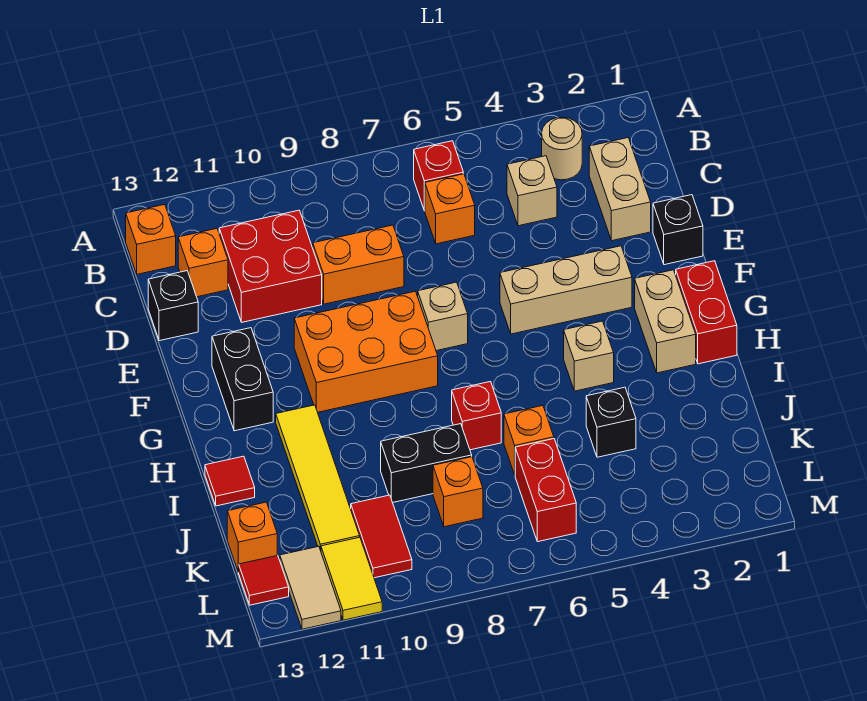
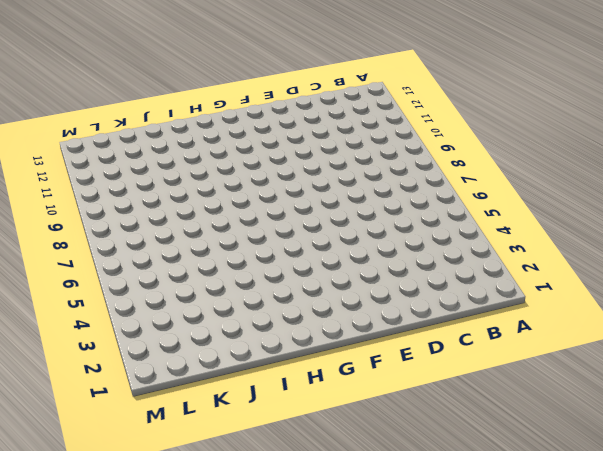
none -> tan 1x1 round brick [542,117,582,180]
none -> red 1x1 brick [414,141,463,211]
none -> orange 1x1 brick [126,204,176,274]
none -> tan 1x2 brick [589,138,651,241]

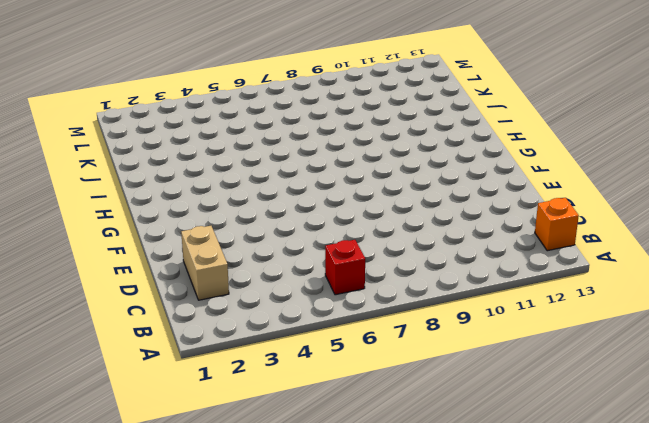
none -> tan 1x1 round brick [542,117,582,180]
none -> tan 1x1 brick [507,156,557,226]
none -> orange 1x1 brick [425,174,475,244]
none -> red 2x2 brick [219,210,322,322]

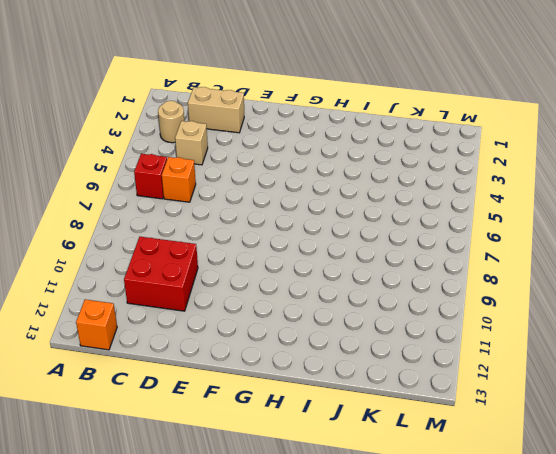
none -> orange 1x1 brick [178,229,228,297]
none -> orange 1x2 brick [313,225,404,304]
none -> black 1x1 brick [148,271,198,341]
none -> black 1x1 brick [653,195,703,265]

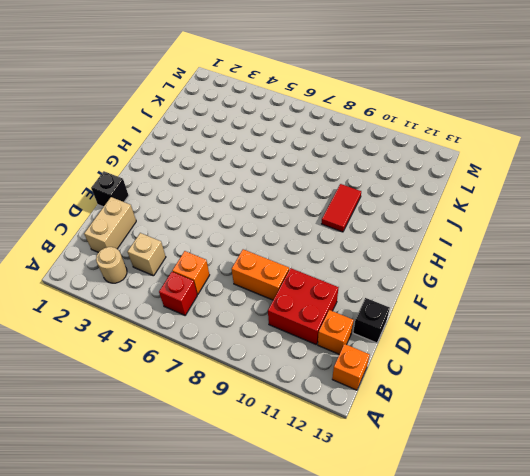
red 1x2 tile [322,184,361,232] -> red 1x2 tile moved to [351,495,412,578]
none -> tan 1x3 brick [500,246,632,334]
none -> tan 1x1 brick [418,282,468,351]
none -> orange 2x3 brick [294,291,438,412]
none -> black 1x2 brick [212,328,273,431]

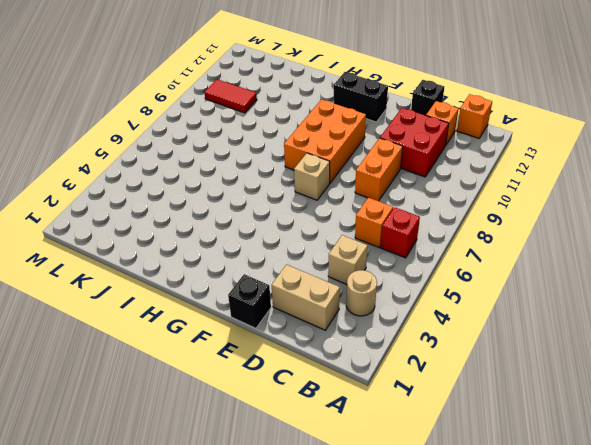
none -> tan 1x3 brick [500,246,632,334]
none -> red 1x2 brick [676,261,737,364]
none -> tan 1x2 brick [635,270,696,373]
none -> tan 1x1 brick [564,321,614,391]

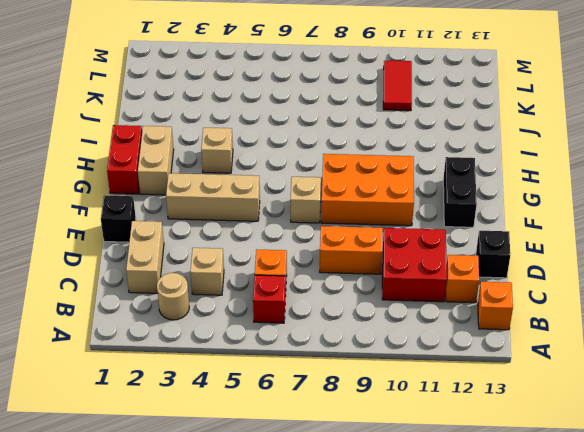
none -> yellow 1x4 tile [276,405,360,551]
none -> red 1x1 brick [452,382,501,450]
none -> red 1x1 tile [205,456,255,506]
none -> black 1x1 brick [586,387,636,457]

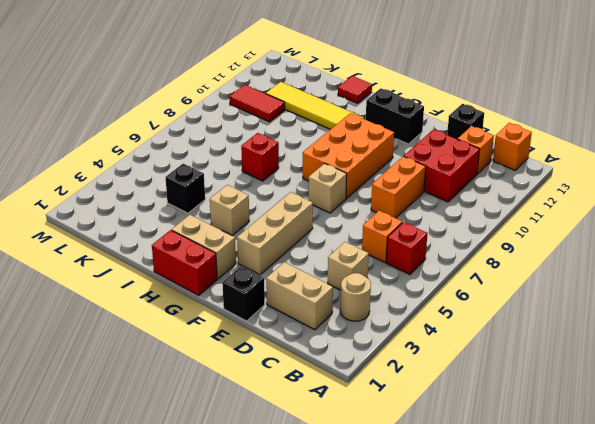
none -> orange 1x1 brick [504,406,554,475]
none -> black 1x2 brick [381,424,472,503]
none -> red 1x2 brick [515,439,576,542]
none -> orange 1x1 brick [433,457,483,527]

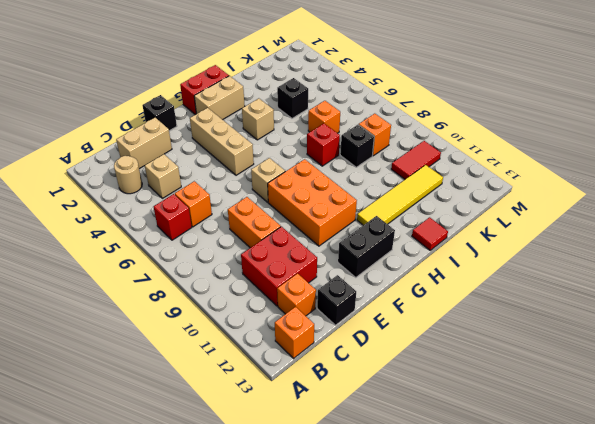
black 1x1 brick [340,125,374,167] -> black 1x2 brick [381,424,472,503]
none -> red 1x2 brick [515,439,576,542]
none -> orange 1x1 brick [227,502,277,572]
none -> yellow 1x2 tile [321,537,382,620]
none -> tan 1x2 tile [280,546,341,629]

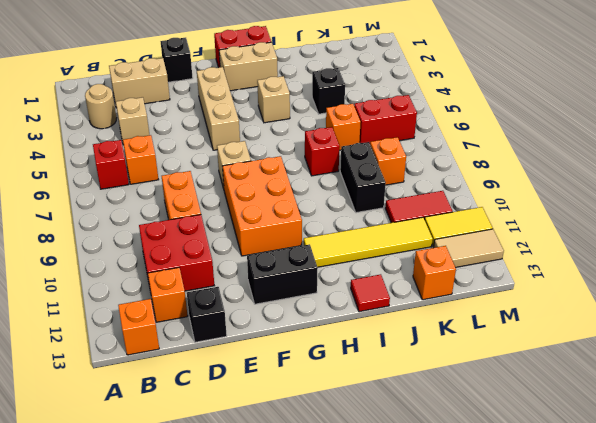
none -> red 1x1 tile [239,555,289,605]

